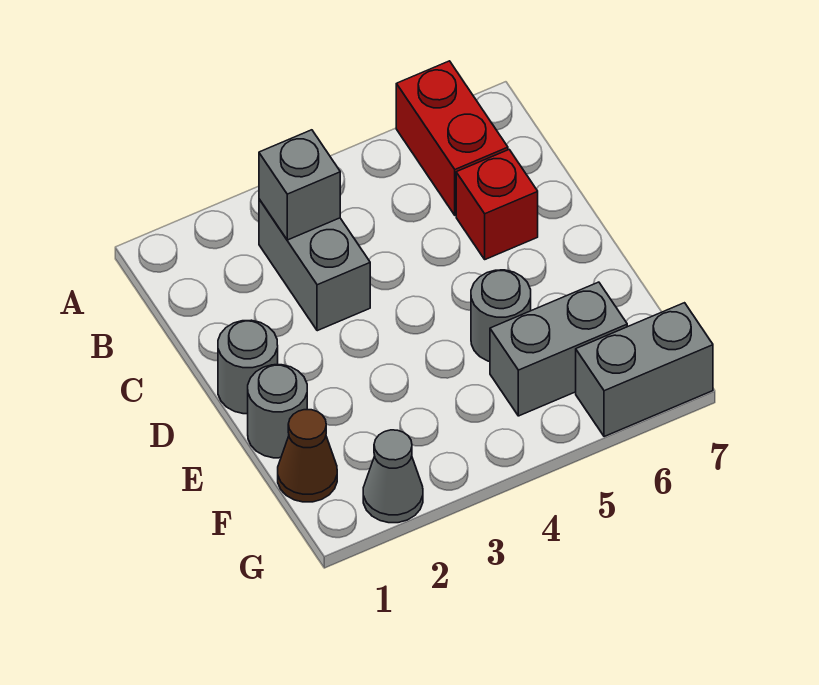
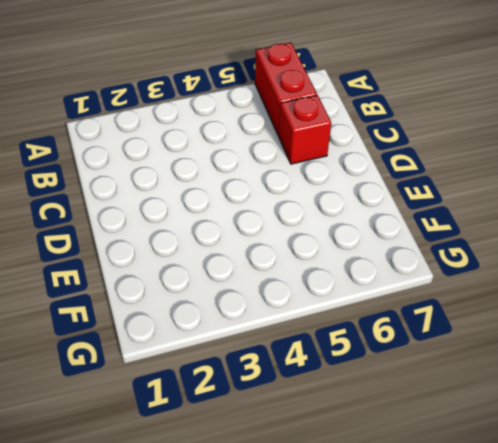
none -> grey 1x2 brick [259,199,370,331]
none -> grey 1x1 round brick [218,320,278,414]

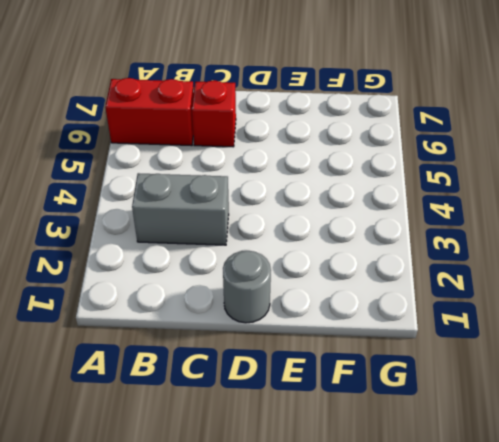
none -> grey 1x1 round brick [248,365,307,458]
none -> grey 1x1 round brick [471,270,531,362]

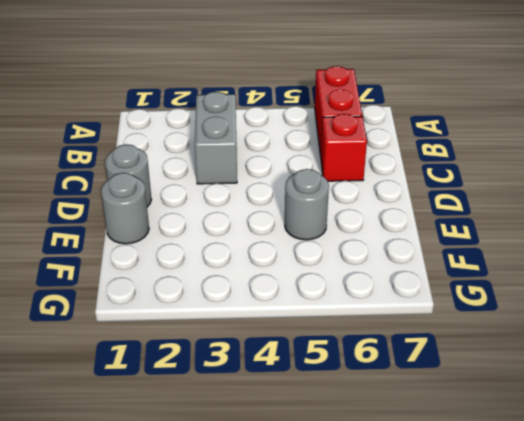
none -> brown 1x1 cone [278,410,337,502]
none -> grey 1x2 brick [490,282,627,416]

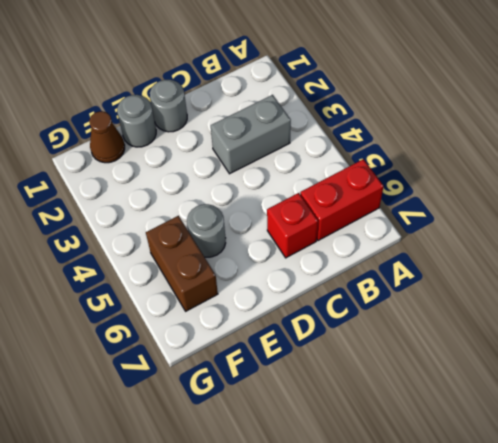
brown 1x2 brick [146,216,218,311] -> grey 1x2 brick [490,282,627,416]
none -> grey 1x1 cone [363,430,423,523]
none -> grey 1x2 brick [576,303,713,437]

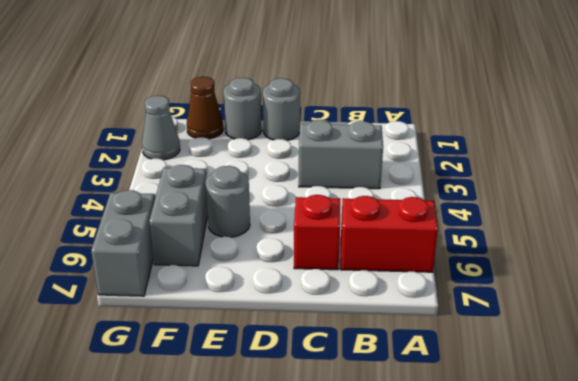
none -> grey 1x1 brick [259,130,340,240]

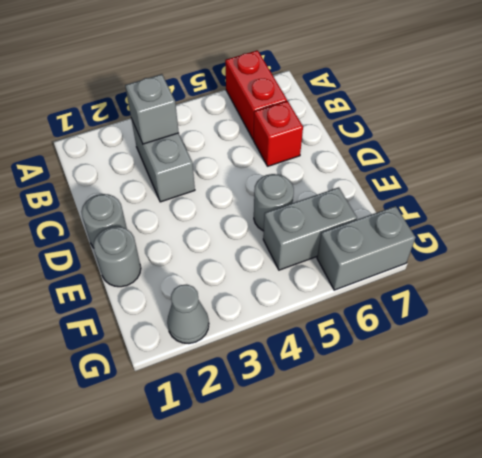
none -> brown 1x1 cone [278,410,337,502]

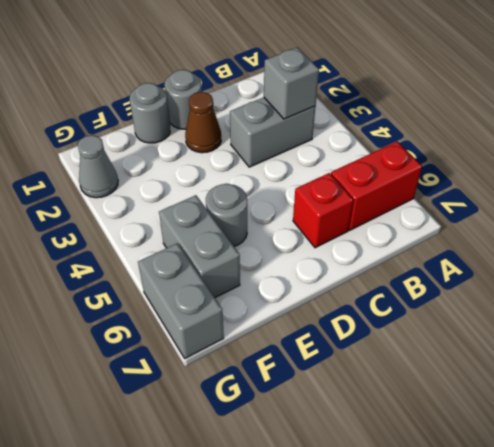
brown 1x1 cone [185,92,221,153] -> brown 1x1 cone moved to [278,410,337,502]

